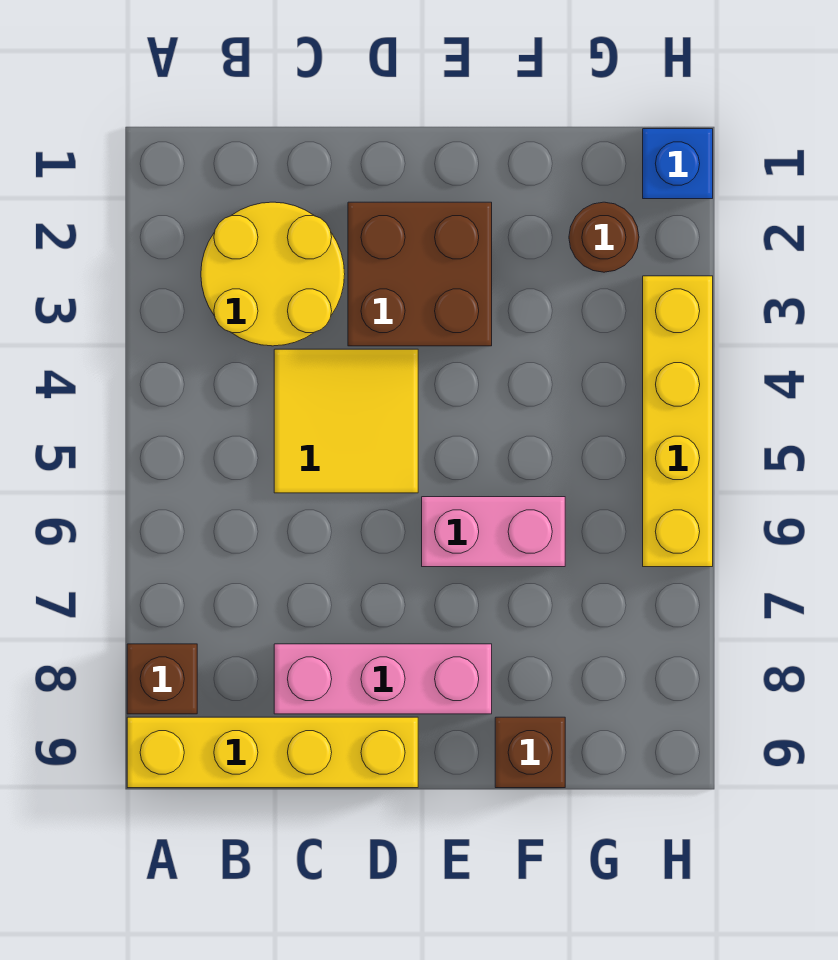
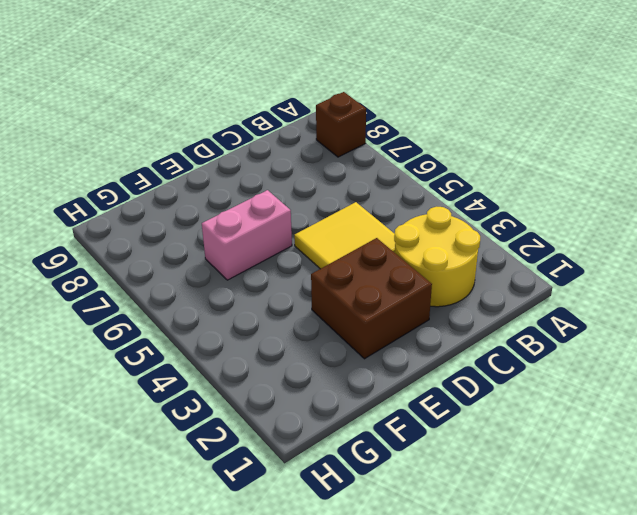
none -> yellow 1x4 brick [127,717,418,788]
none -> pink 1x3 brick [274,644,492,714]

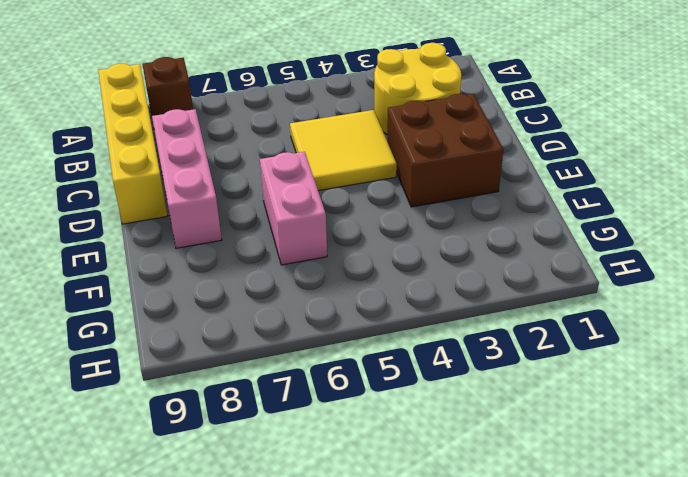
none -> brown 1x1 brick [495,717,565,788]
none -> brown 1x1 round brick [569,202,639,272]

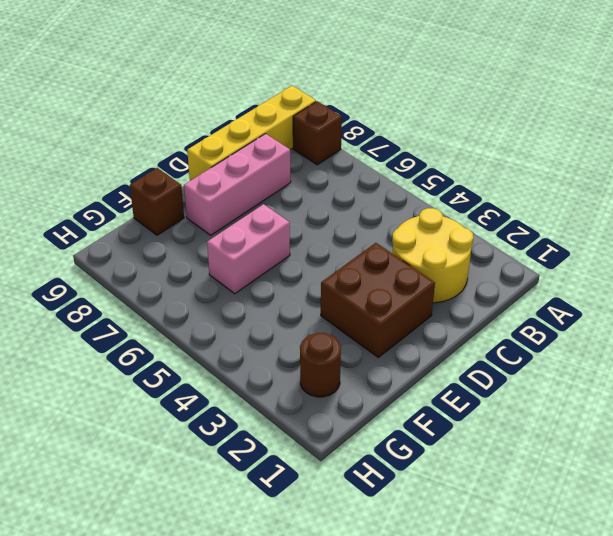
none -> yellow 2x2 tile [274,349,418,493]
none -> blue 1x1 brick [643,129,713,199]

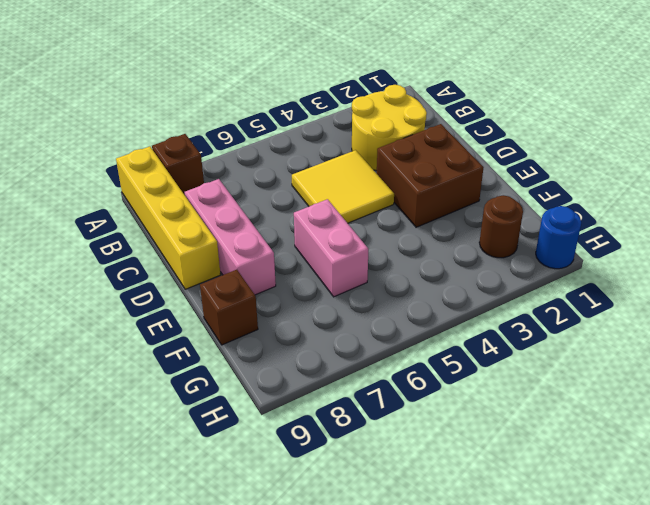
blue 1x1 round brick [536,206,581,269] -> blue 1x1 brick [643,129,713,199]
none -> yellow 1x4 brick [643,276,713,567]

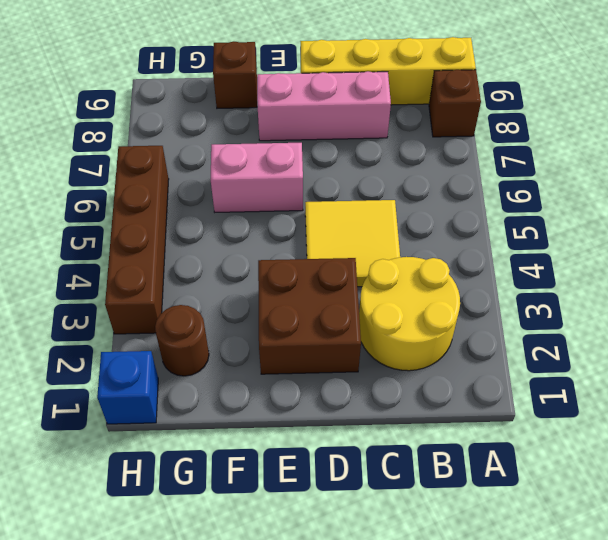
brown 1x4 brick [105,146,169,334] -> yellow 1x4 brick [643,276,713,567]

